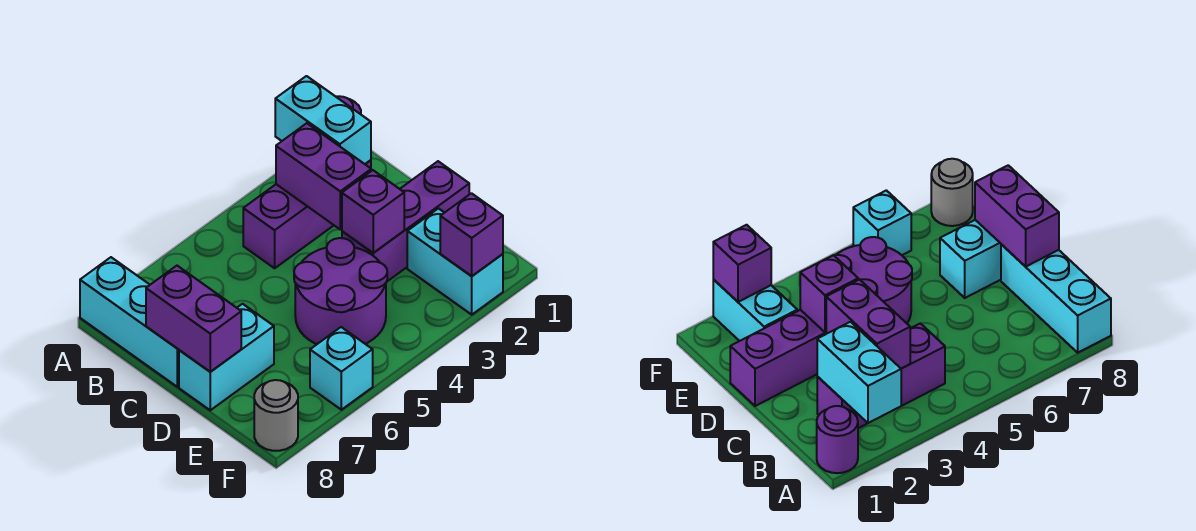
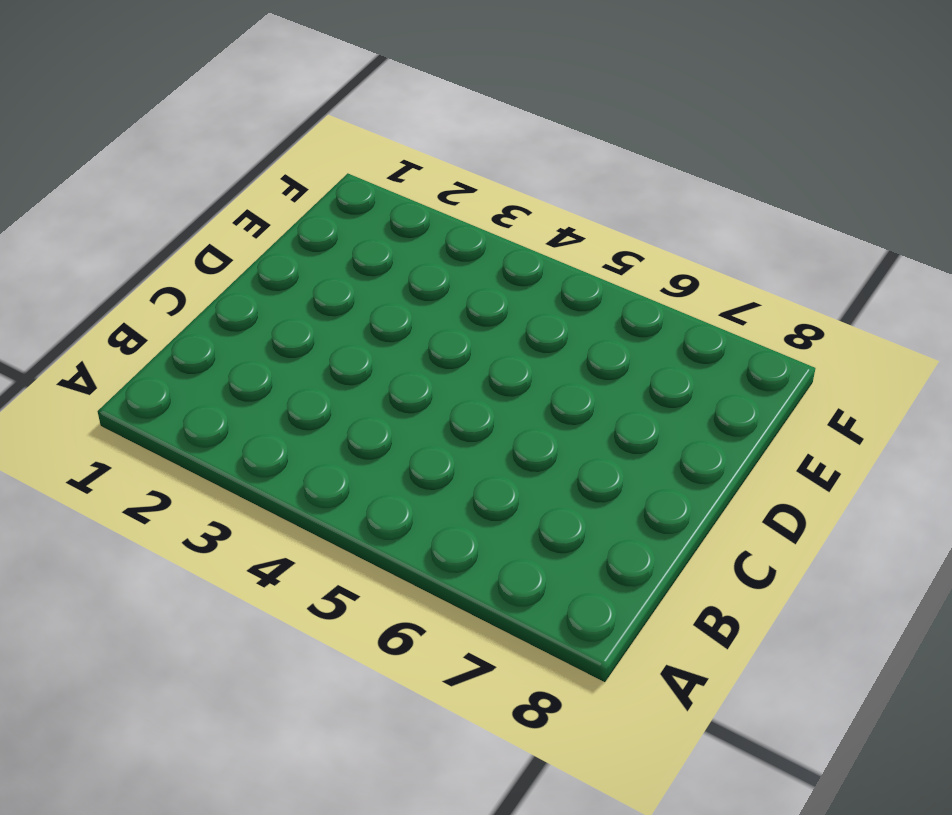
none -> purple 1x1 round brick [817,406,858,473]
none -> cyan 1x3 brick [80,257,179,387]
none -> purple 1x3 brick [243,160,371,268]

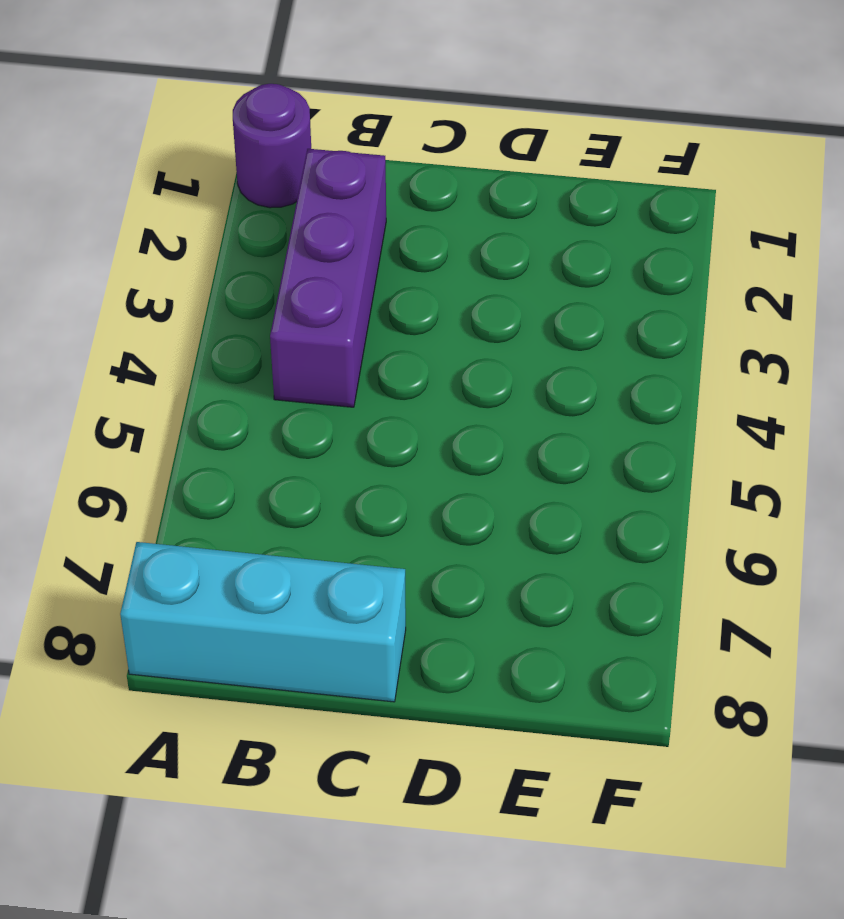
none -> purple 1x3 brick [342,161,469,281]
none -> purple 2x2 round brick [294,238,387,344]
none -> cyan 1x2 brick [179,304,274,410]

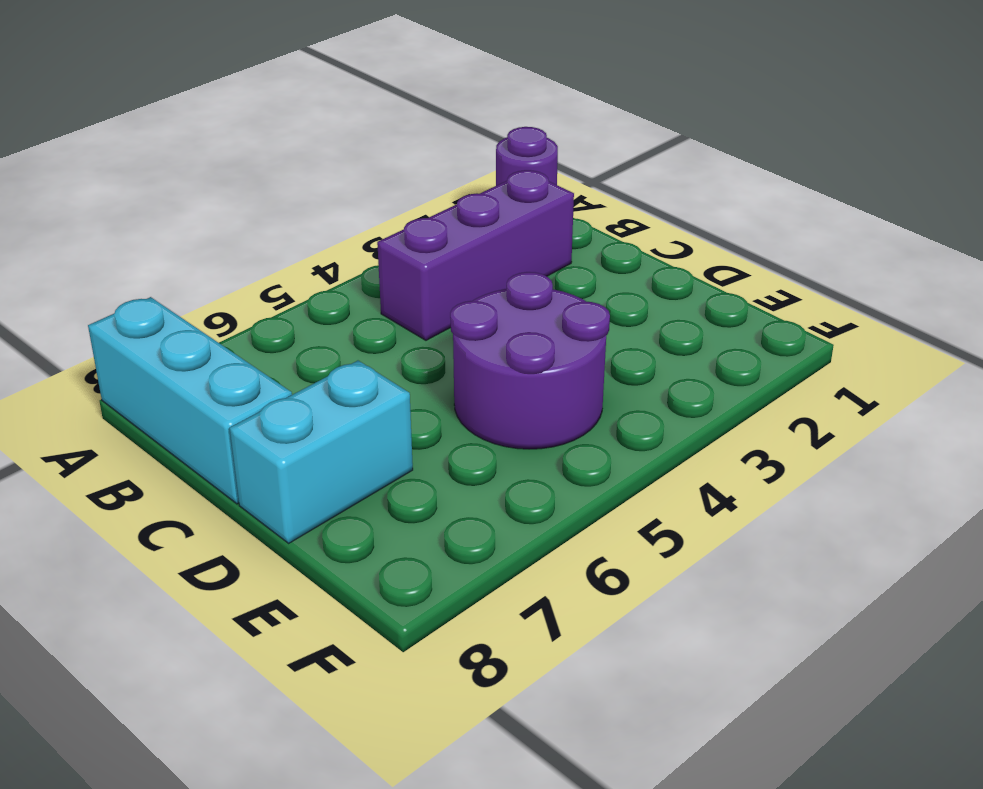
none -> purple 1x3 brick [342,161,469,281]
none -> cyan 1x2 brick [407,208,503,315]
none -> cyan 1x1 brick [310,327,373,410]

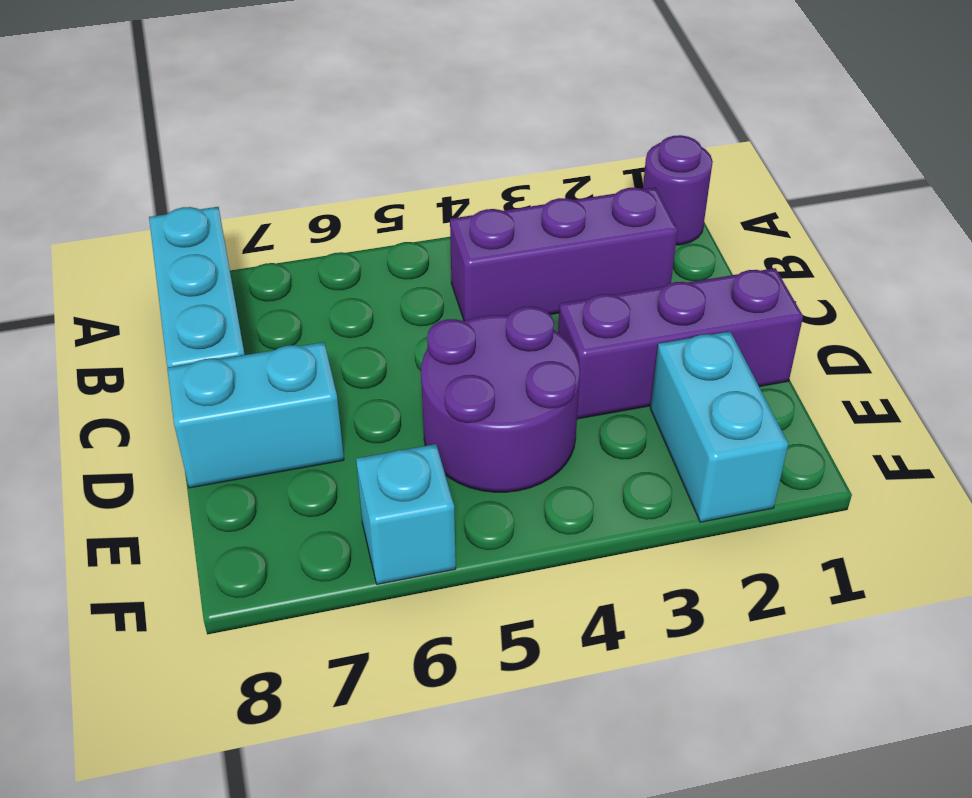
none -> grey 1x1 round brick [254,380,298,451]
none -> cyan 1x2 brick [275,76,371,164]
none -> purple 1x2 brick [276,123,371,230]

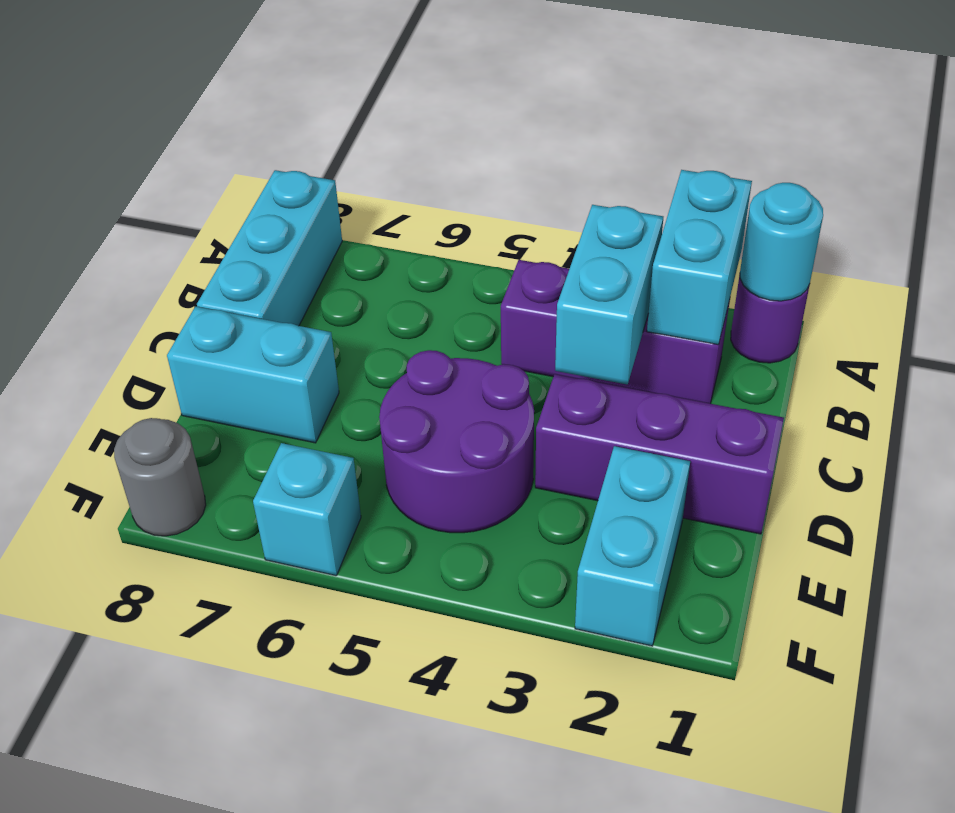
cyan 1x1 round brick [740,183,823,301] -> none
cyan 1x2 brick [555,205,663,384] -> purple 1x2 brick [276,123,371,230]
none -> purple 1x2 brick [146,266,241,372]
none -> purple 1x1 brick [342,170,404,253]
none -> purple 1x1 brick [440,193,503,276]

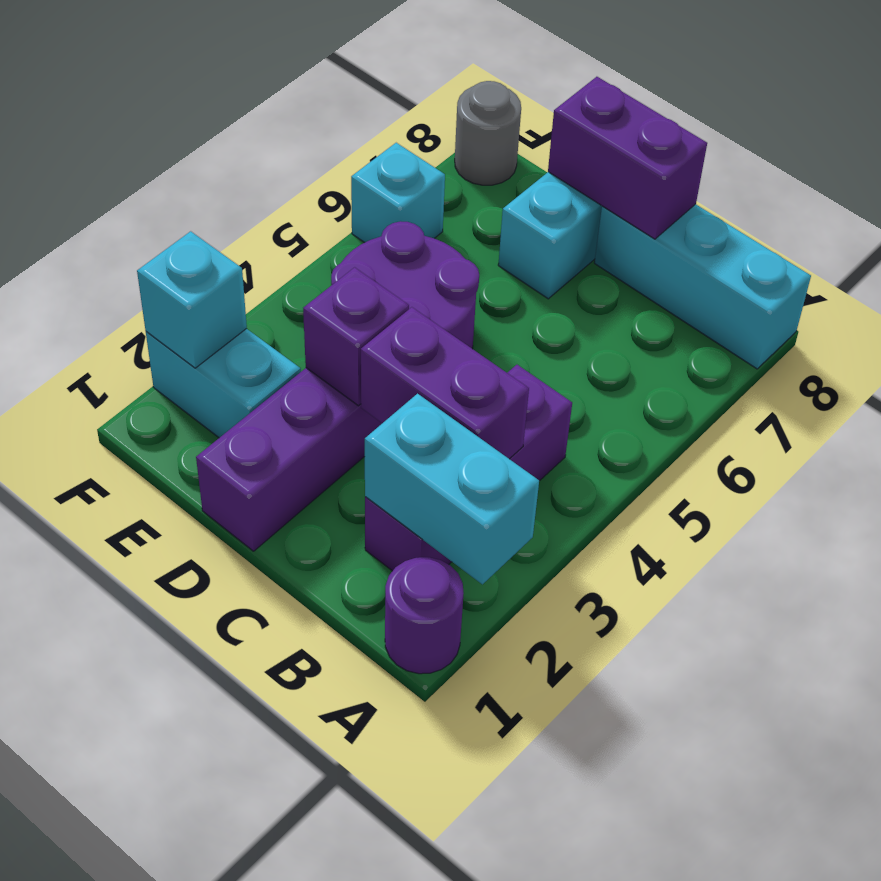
cyan 1x1 brick [137,231,247,368] -> purple 1x1 brick [440,193,503,276]

